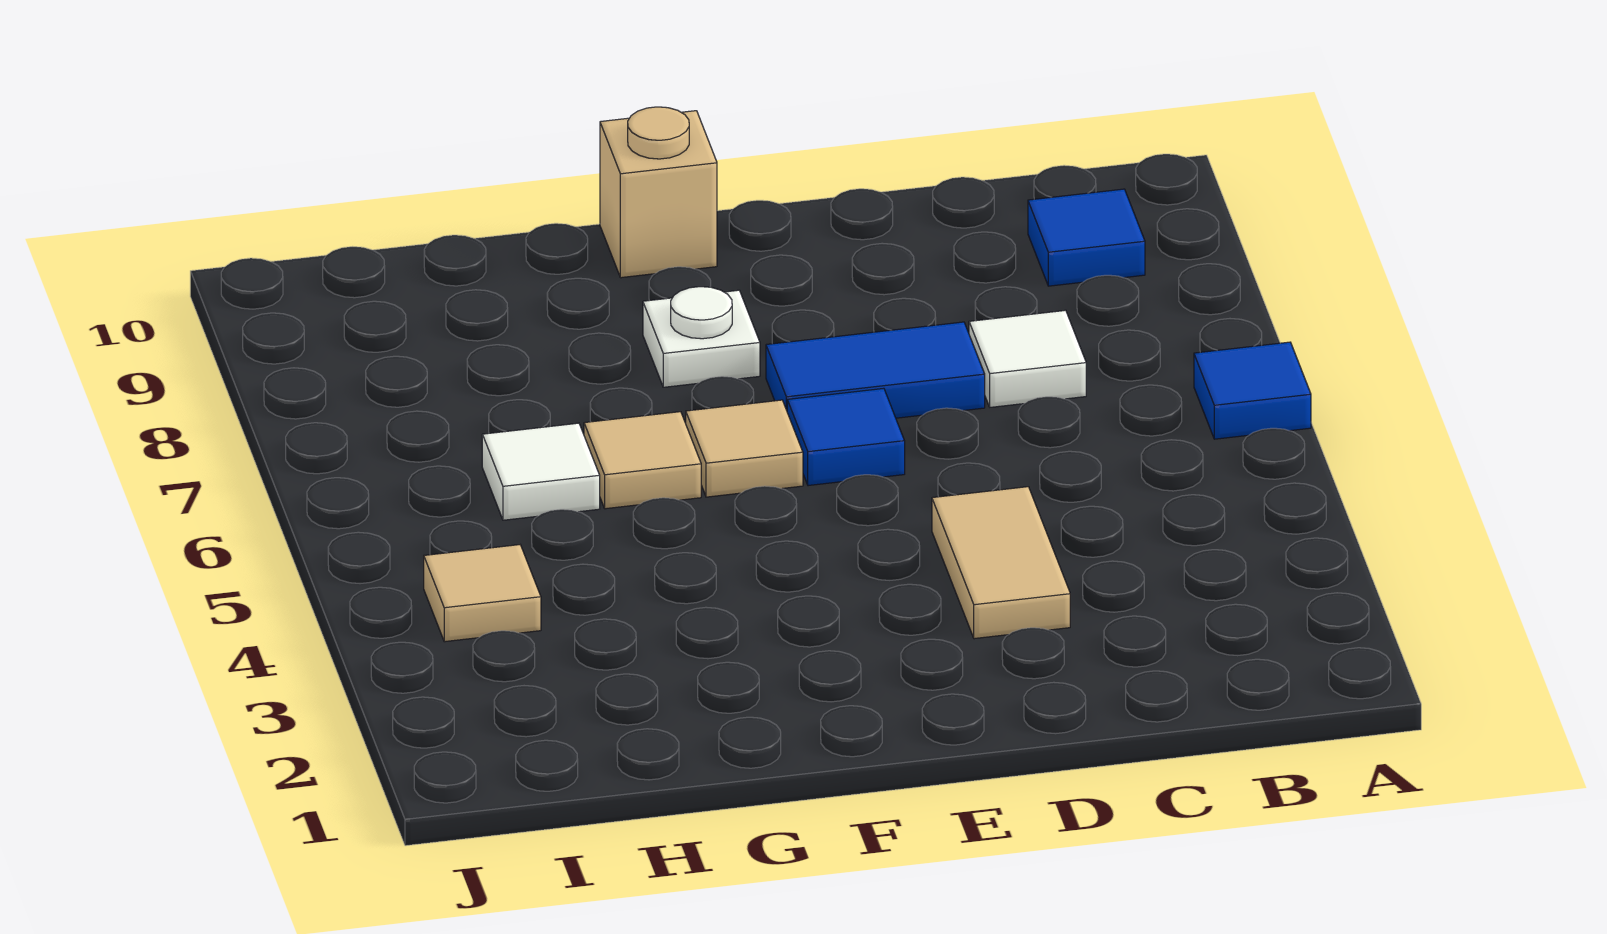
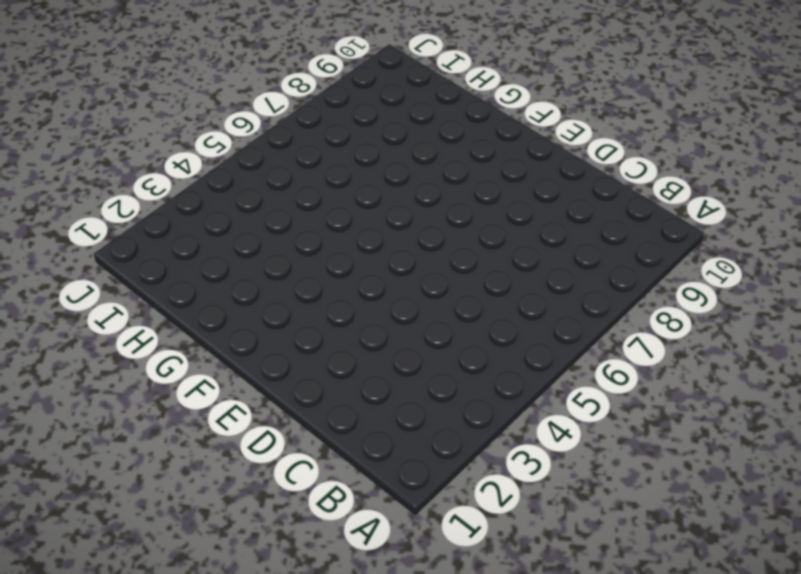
none -> blue 1x1 tile [1194,342,1311,439]
none -> blue 1x1 tile [1028,189,1145,286]
none -> white 1x1 tile [969,310,1086,407]

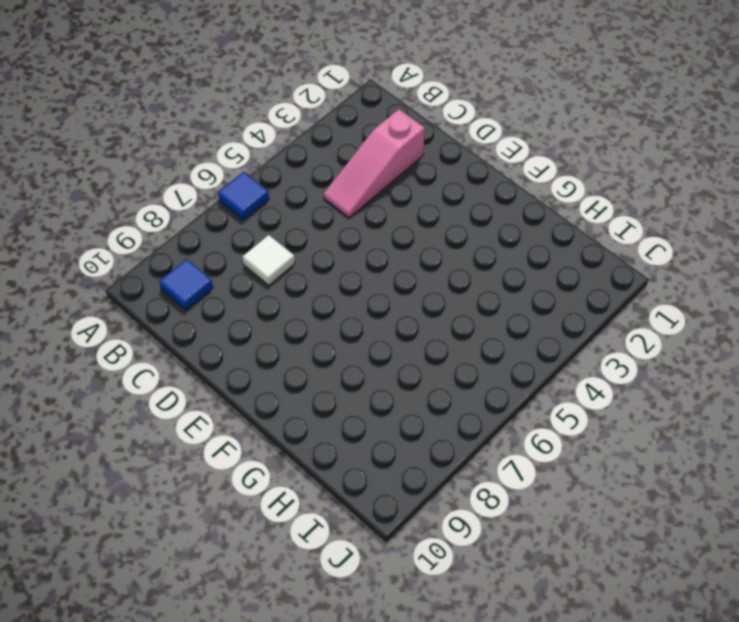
pink 1x3 slope [324,109,425,218] -> none
none -> tan 1x2 tile [932,487,1070,639]
none -> blue 1x2 tile [766,322,985,418]
none -> blue 1x1 tile [787,388,905,486]

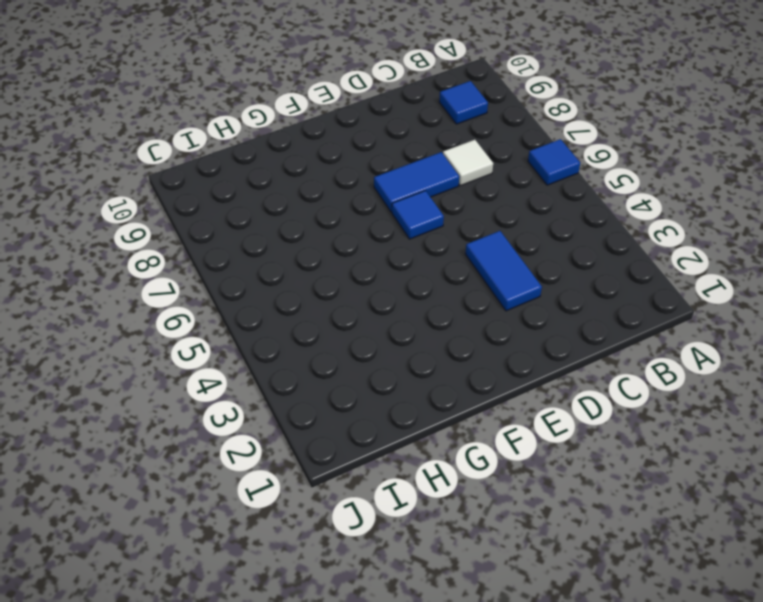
blue 1x2 tile [465,231,542,311] -> tan 1x2 tile [932,487,1070,639]
none -> tan 1x1 tile [686,400,803,497]
none -> white 1x1 plate [643,287,760,387]
none -> tan 1x1 brick [600,107,717,278]

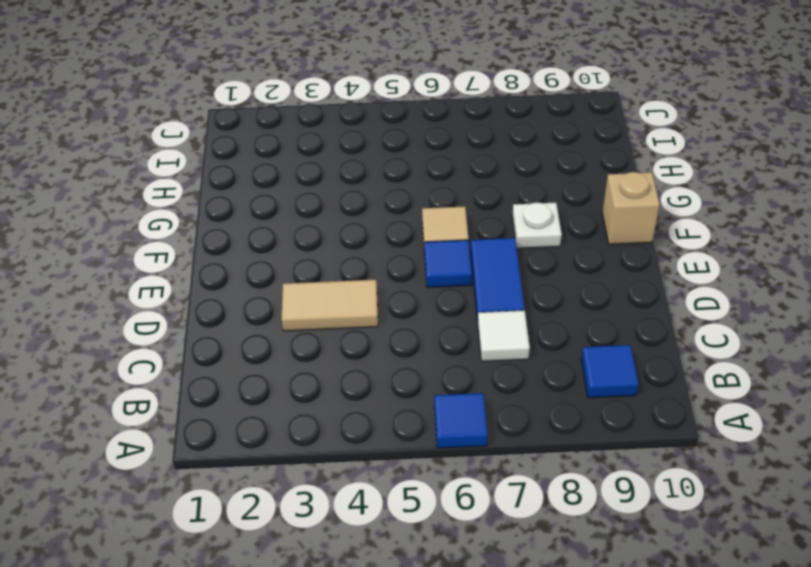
none -> tan 1x1 tile [584,412,701,509]
none -> white 1x1 tile [482,423,600,520]
none -> tan 1x1 tile [424,545,541,642]

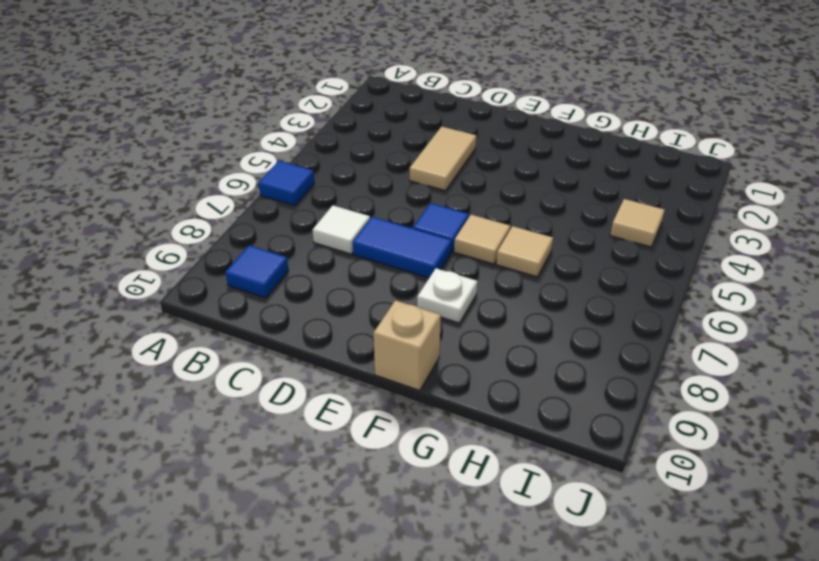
none -> white 1x1 tile [482,423,600,520]

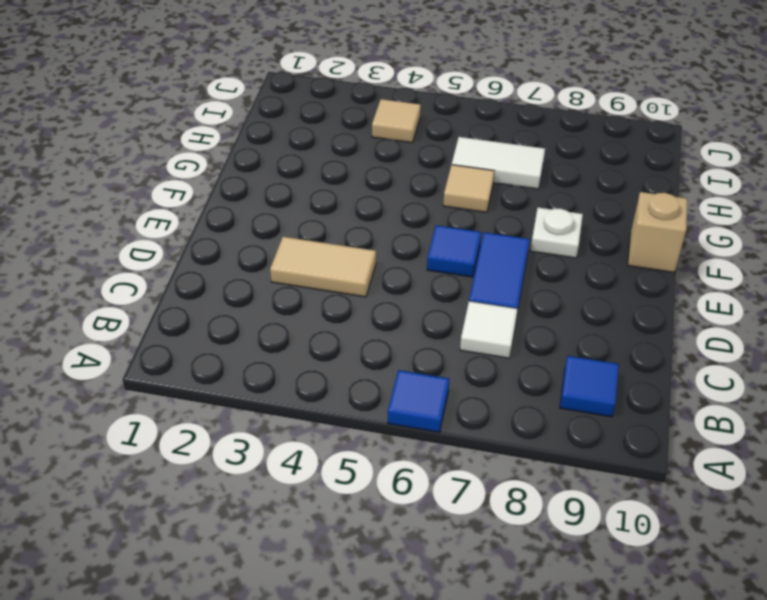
white 1x2 tile [452,137,545,189] -> white 1x1 tile [482,423,600,520]
none -> tan 1x1 tile [686,400,803,497]

